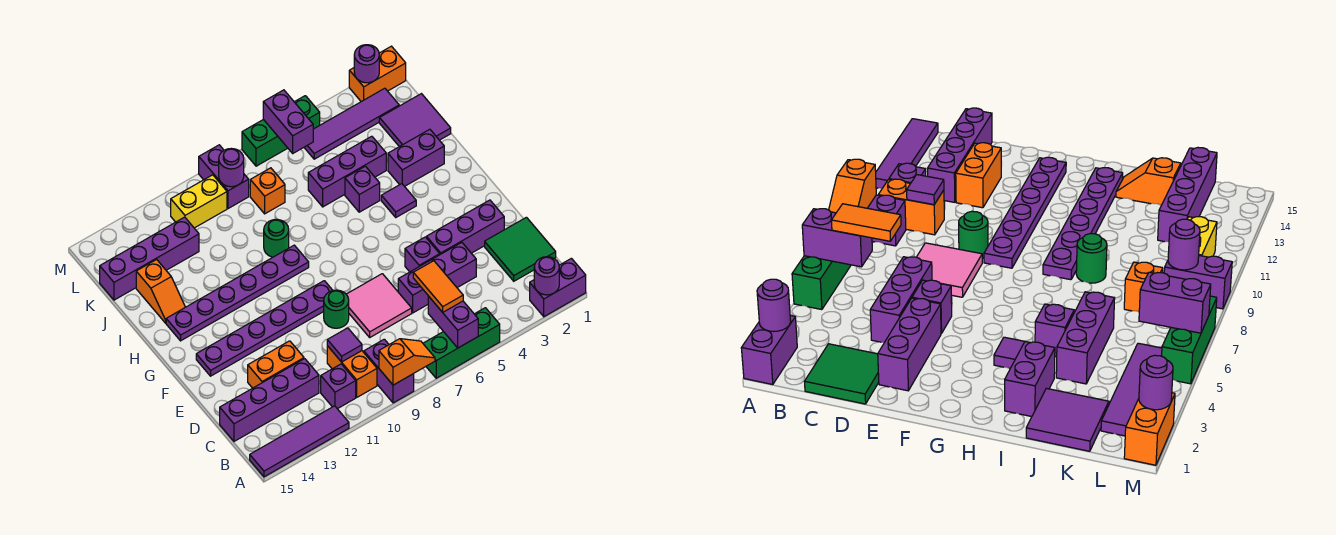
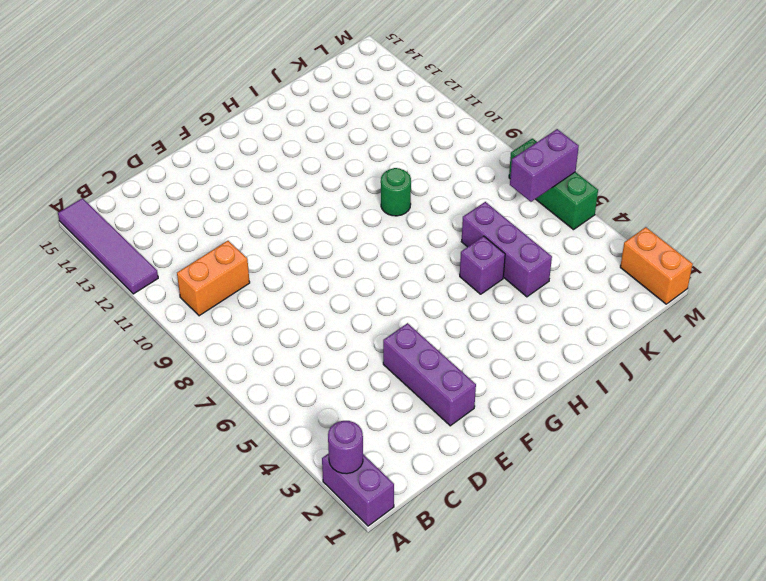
none -> green 1x3 brick [423,308,500,378]
none -> purple 1x2 brick [364,339,414,403]
none -> purple 1x1 brick [321,364,356,409]
none -> green 2x2 tile [485,217,556,281]

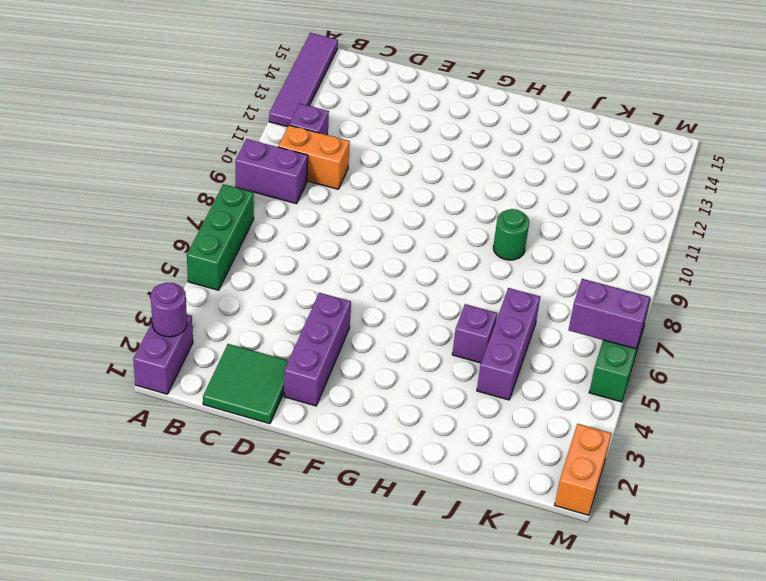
none -> purple 1x4 brick [220,359,319,441]
none -> purple 1x3 brick [398,242,476,313]
none -> pink 2x2 tile [346,274,412,337]
none -> orange 1x2 brick [248,341,304,388]

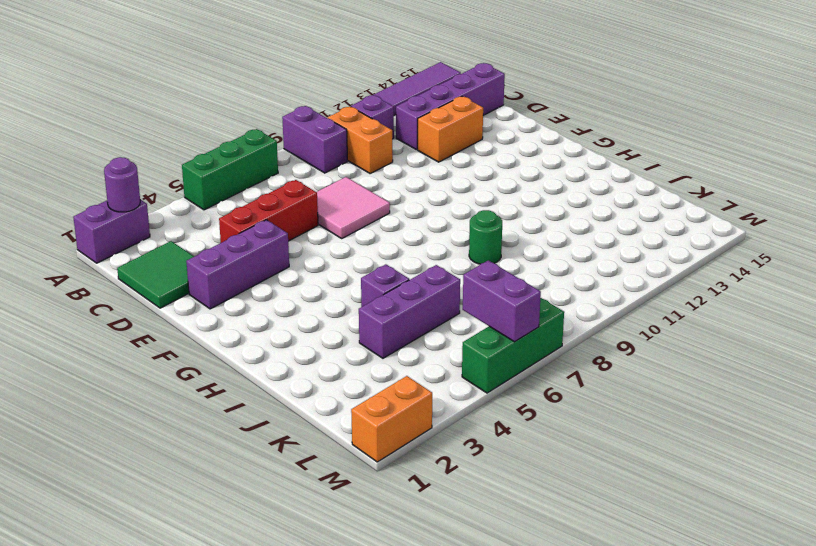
red 1x3 brick [219,180,318,243] -> purple 1x3 brick [398,242,476,313]
none -> purple 1x1 brick [405,237,440,272]
none -> green 1x1 round brick [324,290,349,328]
none -> purple 1x6 plate [196,281,333,376]
none -> purple 1x1 tile [381,184,416,217]

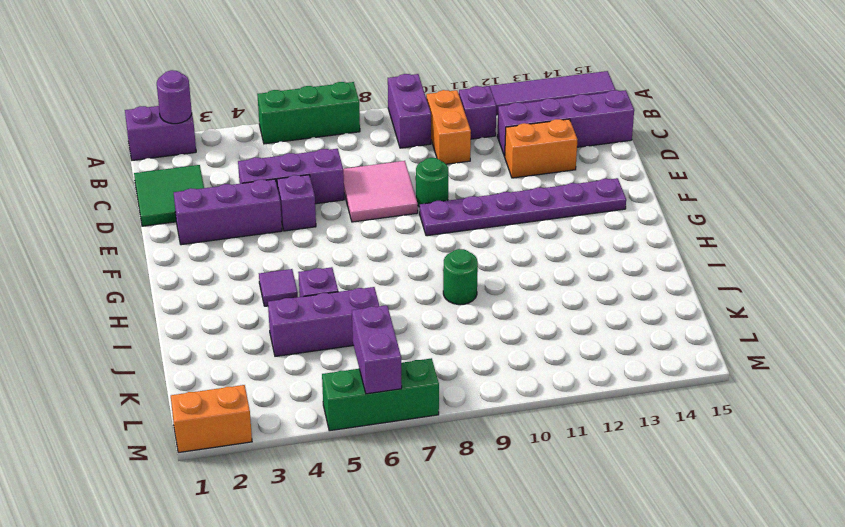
none -> purple 1x6 plate [166,245,309,341]
none -> purple 1x2 brick [388,129,444,186]
none -> orange 1x2 slope [136,259,185,323]
none -> purple 2x2 tile [379,94,451,147]

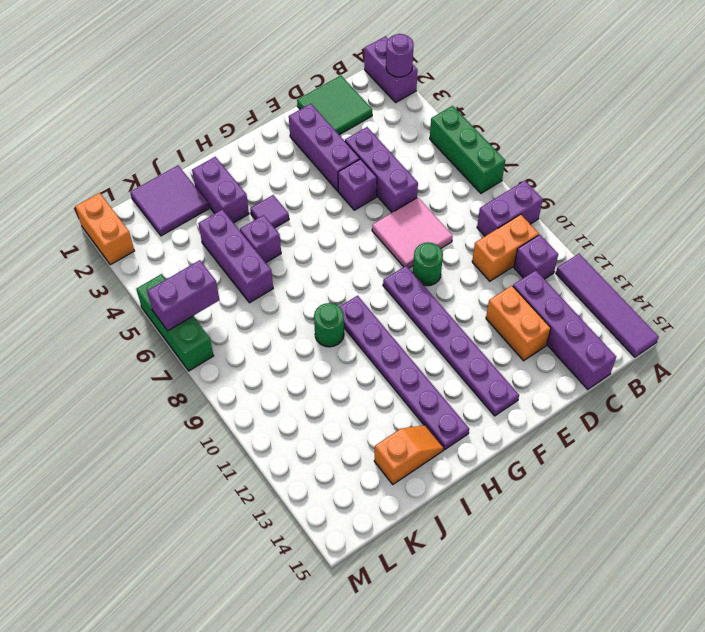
none -> orange 1x1 brick [250,168,285,214]
none -> purple 1x4 brick [100,217,199,300]
none -> purple 1x4 tile [304,88,399,159]
none -> purple 1x2 brick [199,145,249,209]

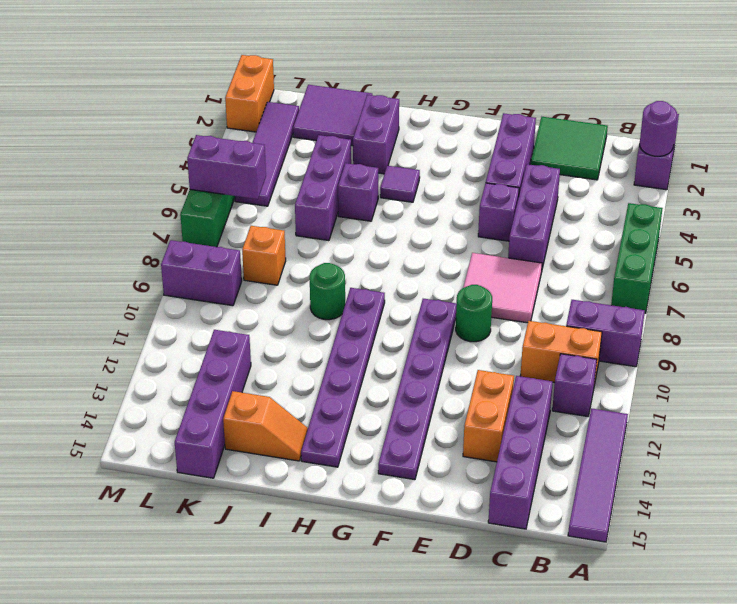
none -> yellow 1x2 brick [171,175,227,228]
none -> purple 1x2 brick [428,296,478,348]
none -> orange 1x2 slope [379,339,435,385]
none -> purple 1x1 tile [327,328,362,362]

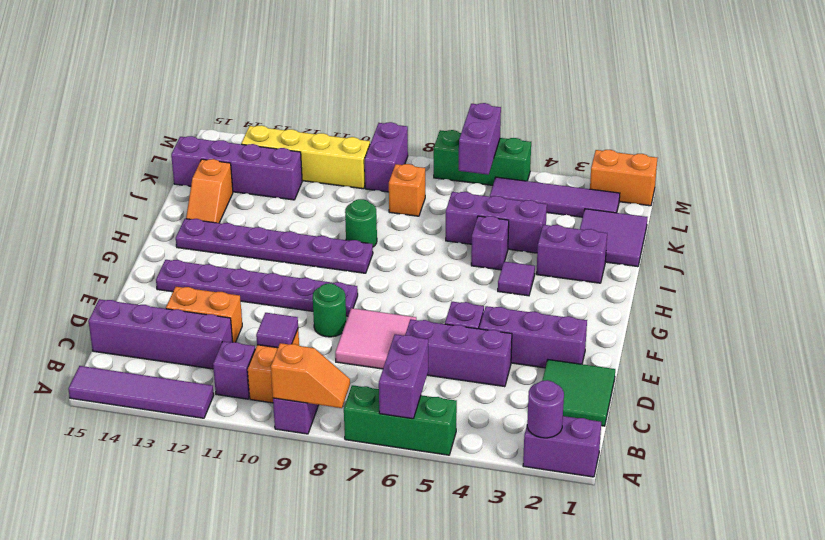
yellow 1x4 brick [241,125,370,189] -> yellow 1x2 brick [171,175,227,228]
none -> purple 1x1 round brick [219,148,244,187]
none -> purple 1x1 round brick [354,45,379,83]
none -> orange 1x2 tile [413,261,463,312]

